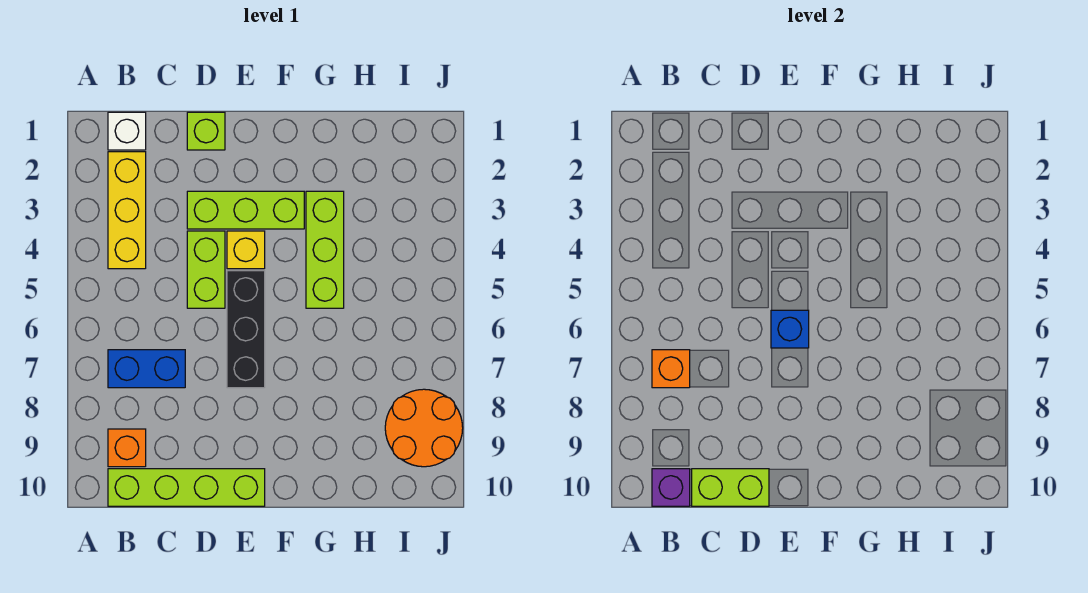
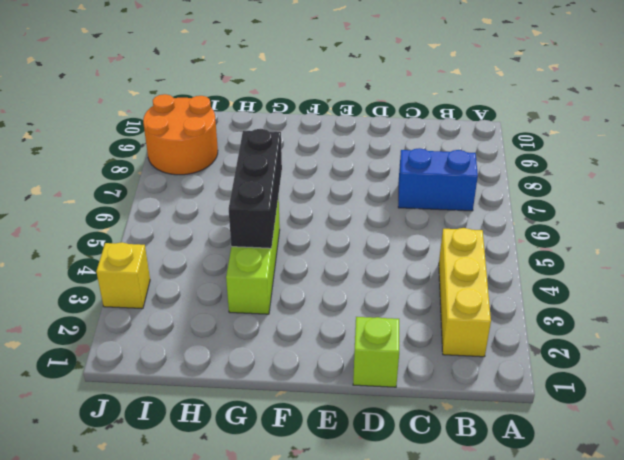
black 1x3 brick [229,129,282,248] -> black 1x3 brick moved to [227,271,265,388]
yellow 1x1 brick [96,242,150,309] -> yellow 1x1 brick moved to [227,231,265,269]
none -> white 1x1 brick [108,112,146,150]
none -> orange 1x1 brick [108,429,146,467]
none -> lime 1x4 brick [108,469,265,506]

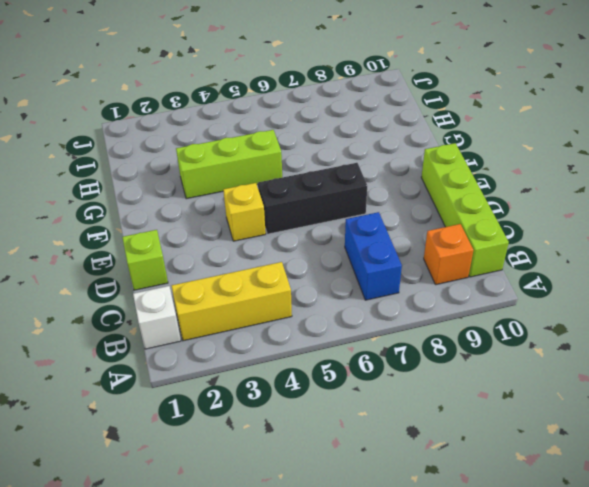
none -> lime 1x3 brick [187,191,304,229]
none -> lime 1x2 brick [187,231,225,308]
none -> orange 2x2 round brick [385,389,463,467]

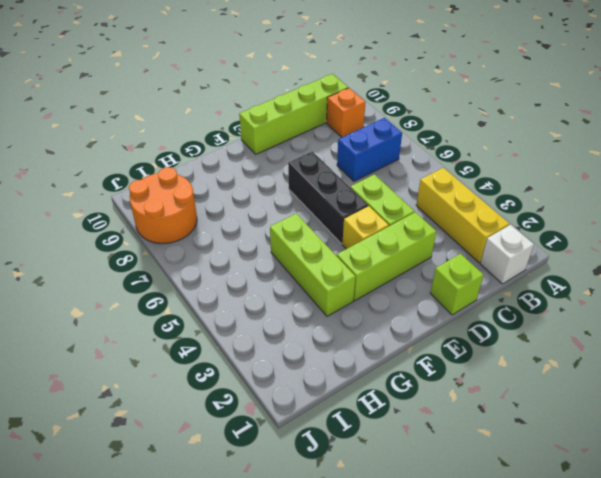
none -> orange 1x1 brick [652,350,690,388]
none -> purple 1x1 brick [652,469,690,506]
none -> lime 1x2 brick [692,469,769,506]

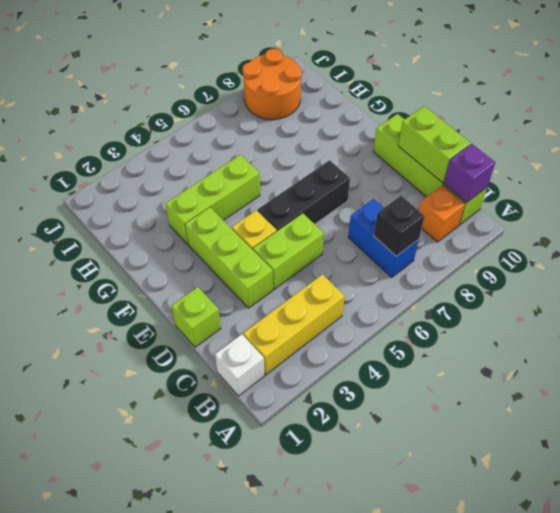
black 1x1 brick [374,196,425,256] -> orange 1x1 brick [652,350,690,388]
none -> blue 1x1 brick [771,310,809,348]

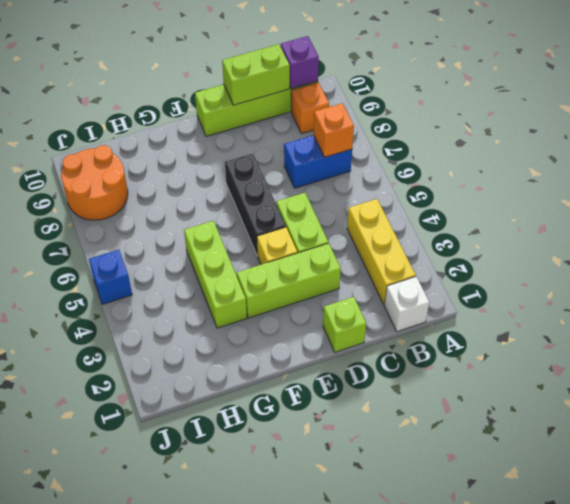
blue 1x1 brick [89,250,132,304] -> blue 1x1 brick moved to [771,310,809,348]

